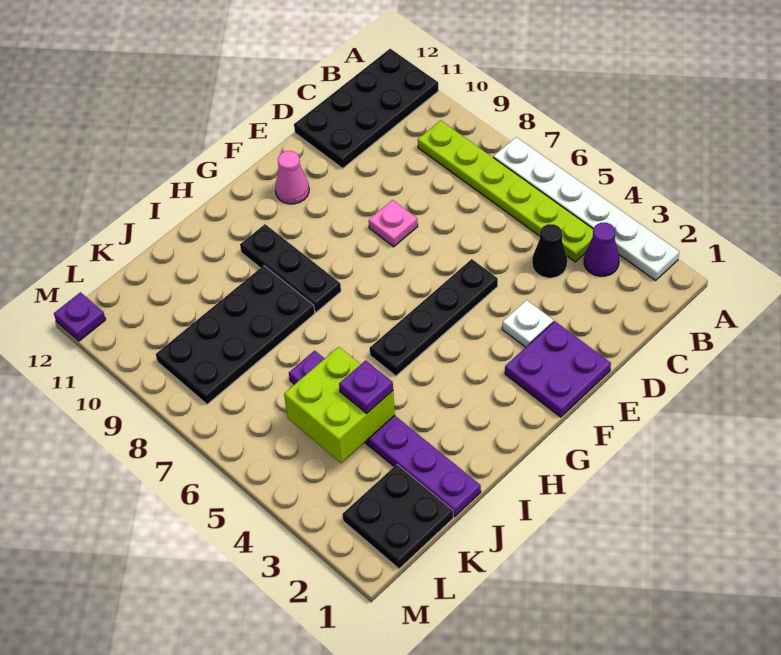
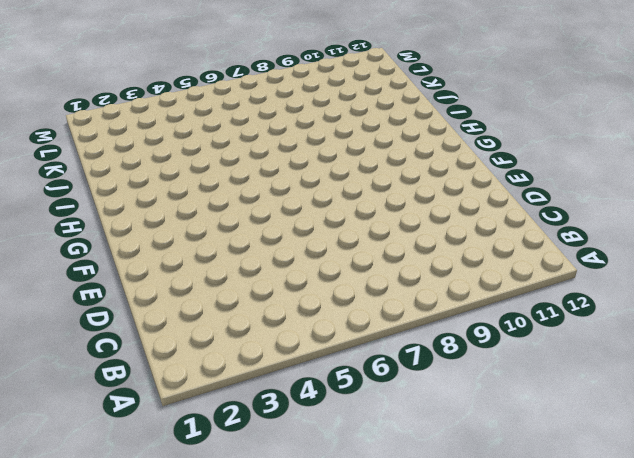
none -> white 1x6 plate [493,137,679,280]
none -> black 2x4 plate [294,49,438,168]
none -> purple 1x1 cone [584,223,619,276]

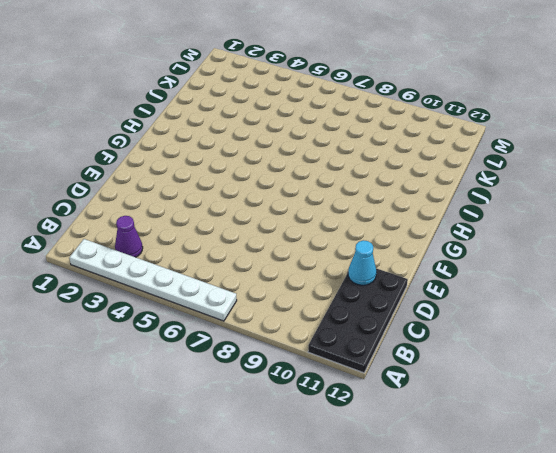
cyan 1x1 cone [348,240,376,285] -> none
none -> lime 1x6 plate [418,120,593,262]
none -> black 1x1 cone [532,224,567,278]
none -> purple 2x2 plate [505,321,611,417]

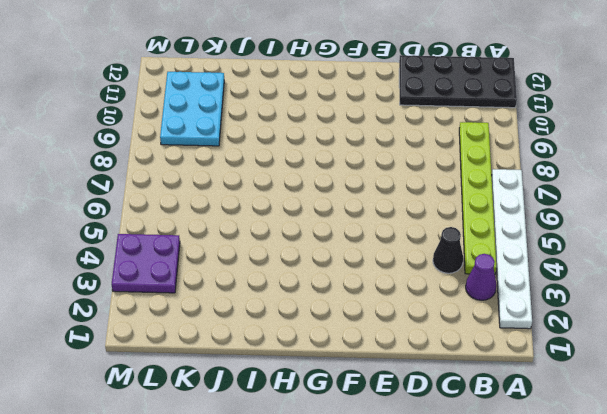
cyan 2x3 plate [160,72,224,146] -> black 2x4 plate [156,266,315,404]
purple 2x2 plate [112,234,180,293] -> purple 2x2 plate moved to [505,321,611,417]
none -> white 1x1 plate [502,300,553,347]
none -> black 1x4 plate [370,259,498,376]
none -> pink 1x1 plate [369,200,418,247]

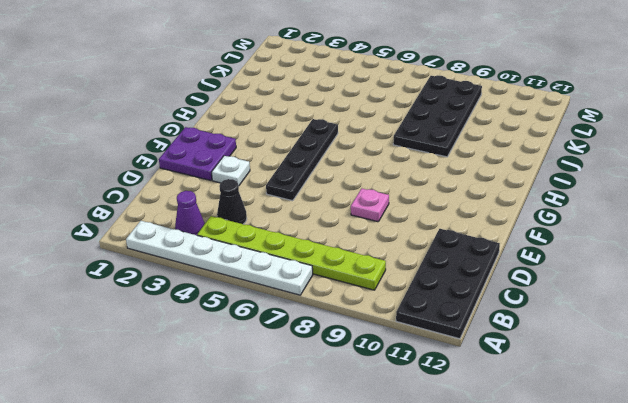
none -> pink 1x1 cone [275,151,309,204]
none -> black 1x3 plate [240,224,341,312]
none -> purple 1x6 plate [289,351,481,517]

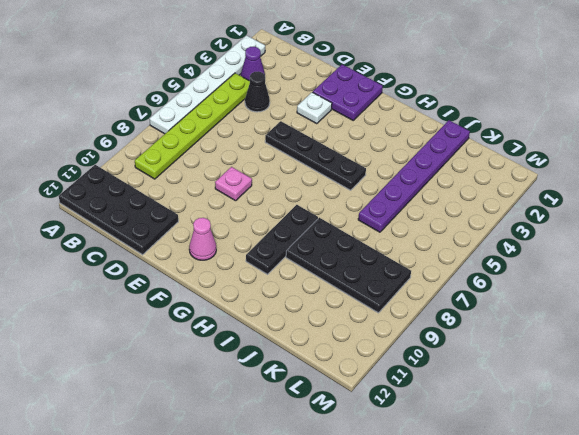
none -> black 2x2 plate [342,465,453,569]
none -> purple 1x1 plate [54,292,106,341]
none -> lime 2x2 brick [284,347,395,463]

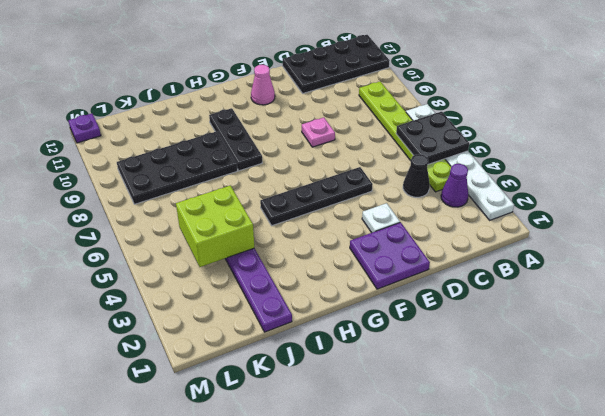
black 2x2 plate [396,112,469,164] -> black 2x2 plate moved to [342,465,453,569]
none -> purple 1x1 plate [339,360,393,413]

